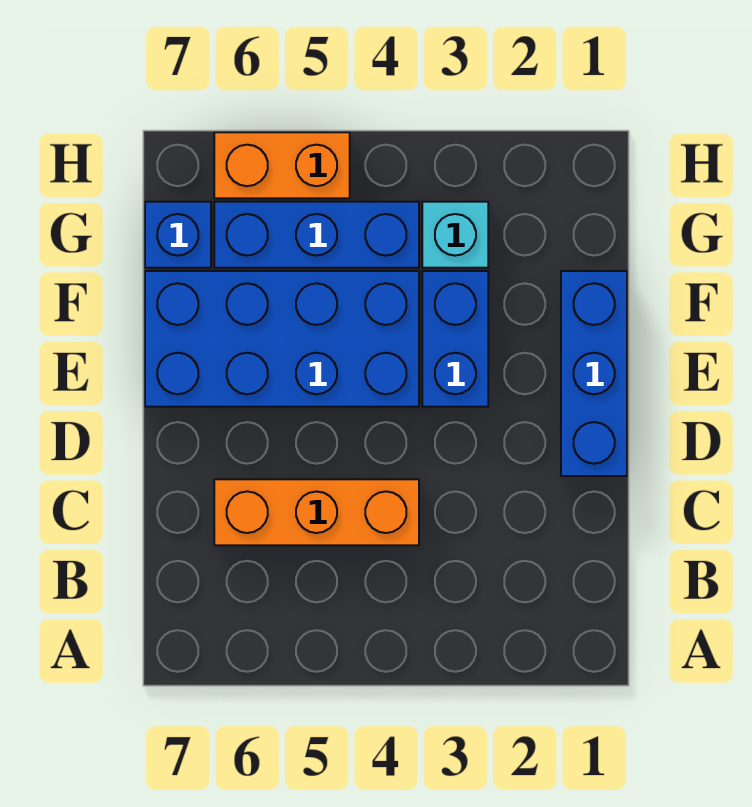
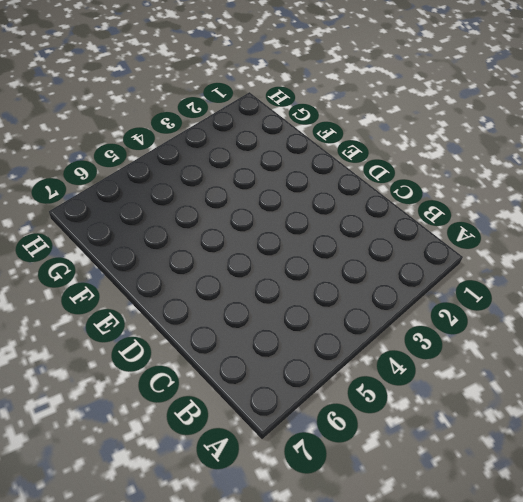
none -> orange 1x3 brick [214,479,419,545]
none -> blue 1x3 brick [561,271,627,476]

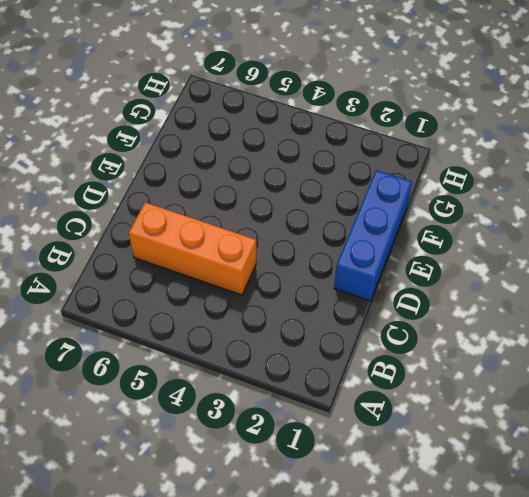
none -> blue 1x2 brick [422,271,488,407]
none -> blue 2x4 brick [145,271,419,407]

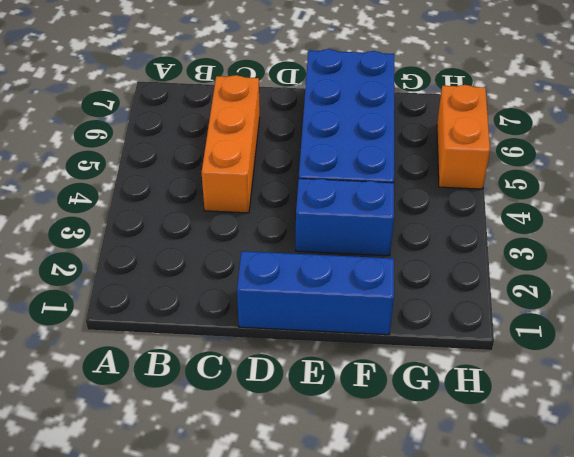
none -> cyan 1x1 brick [422,202,488,268]
none -> blue 1x3 brick [214,202,419,268]

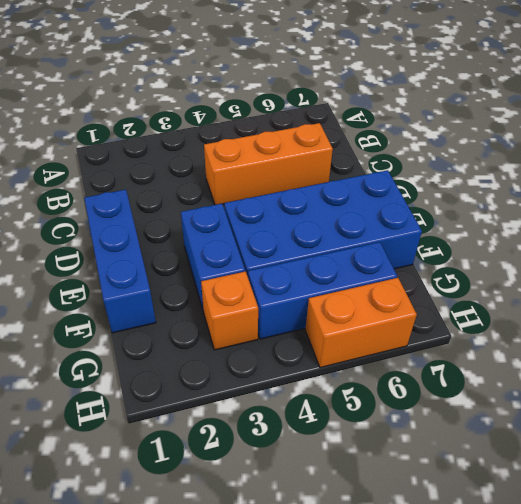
orange 1x1 brick [201,271,258,350] -> cyan 1x1 brick [422,202,488,268]
none -> blue 1x1 brick [145,202,211,268]

